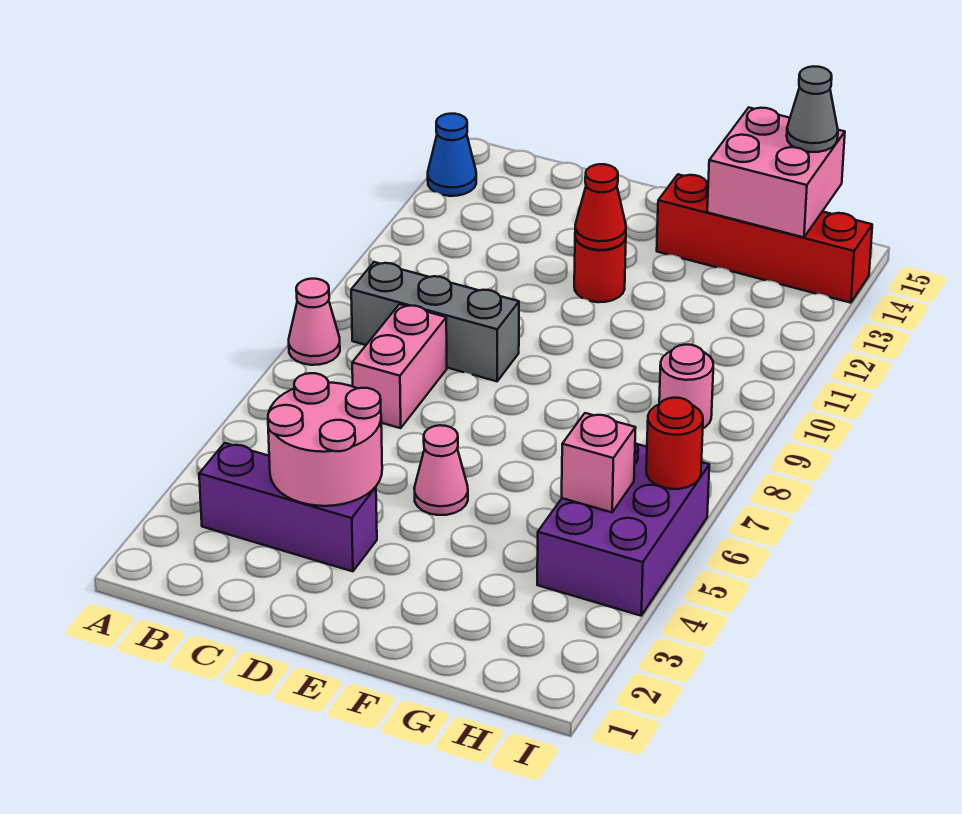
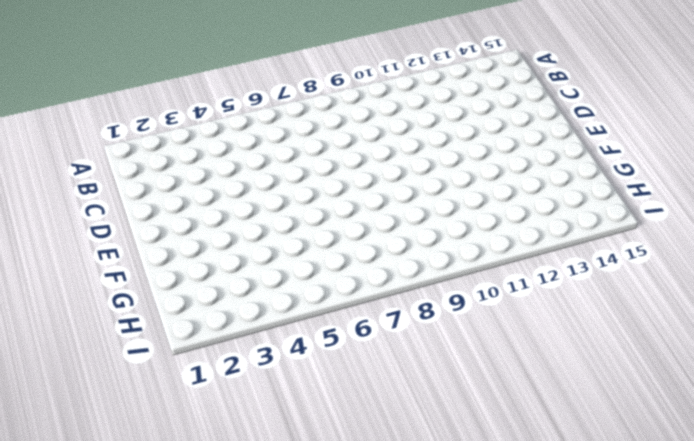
none -> pink 1x1 cone [289,279,340,365]
none -> blue 1x1 cone [428,114,476,196]
none -> purple 1x3 brick [199,443,377,571]

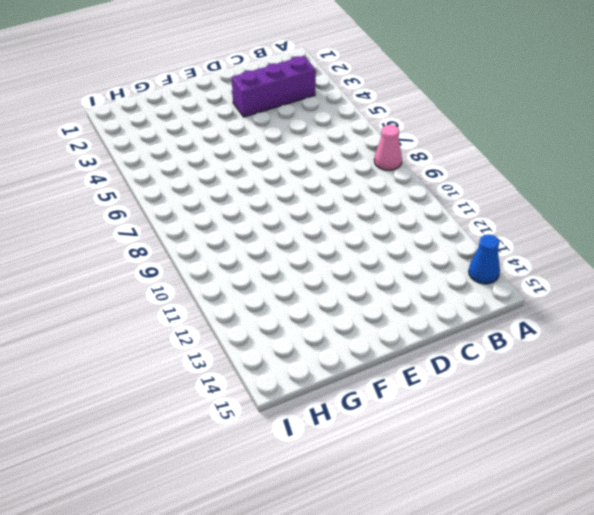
none -> grey 1x3 brick [351,262,519,381]
none -> pink 1x2 brick [352,304,447,428]
none -> pink 1x1 cone [414,425,468,515]

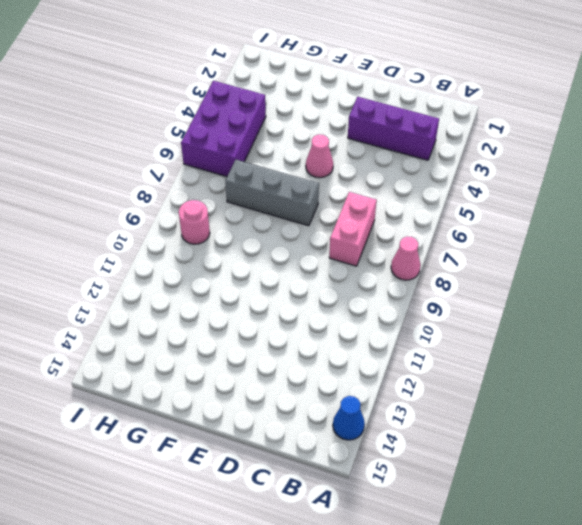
grey 1x3 brick [225,160,319,226] -> grey 1x3 brick moved to [351,262,519,381]
none -> red 1x1 round brick [574,238,626,302]
none -> red 1x4 brick [657,174,872,303]
none -> pink 2x2 round brick [268,373,382,506]

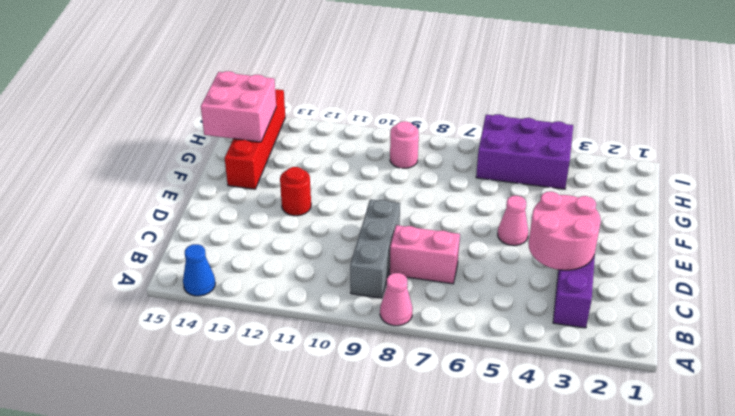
none -> red 1x1 cone [575,164,626,250]
none -> pink 1x1 brick [562,413,636,512]
none -> red 1x1 round brick [646,398,703,489]

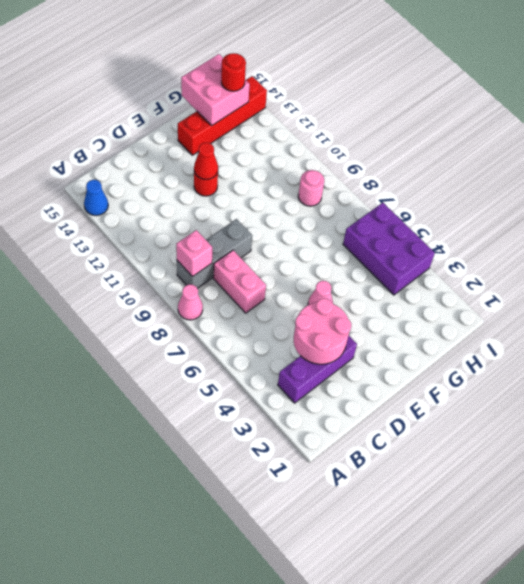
pink 1x1 brick [176,230,212,277] -> pink 1x1 brick moved to [562,413,636,512]
red 1x1 round brick [221,53,246,91] -> red 1x1 round brick moved to [646,398,703,489]
none -> grey 1x1 cone [787,66,838,152]

